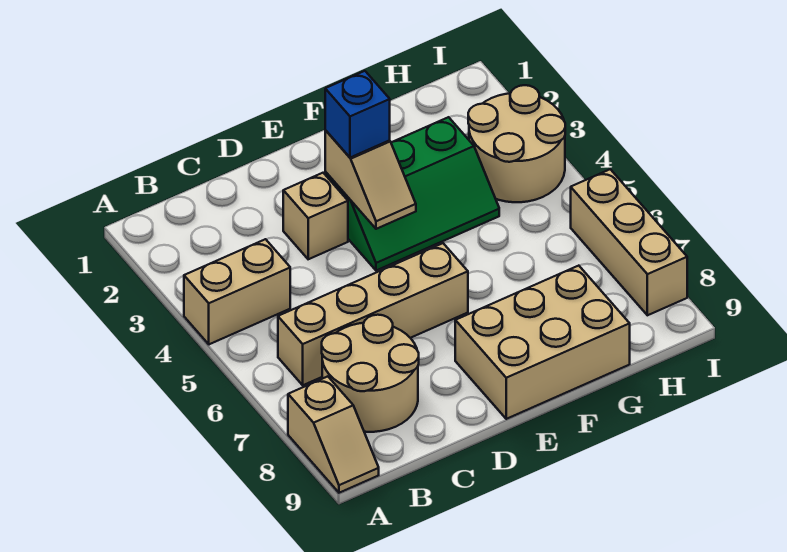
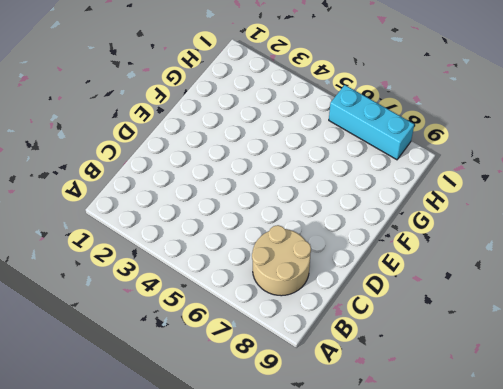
cyan 1x3 brick [329,85,414,160] -> tan 1x3 brick [571,169,687,315]
none -> tan 1x2 brick [184,239,290,344]
none -> tan 1x2 slope [288,376,379,493]

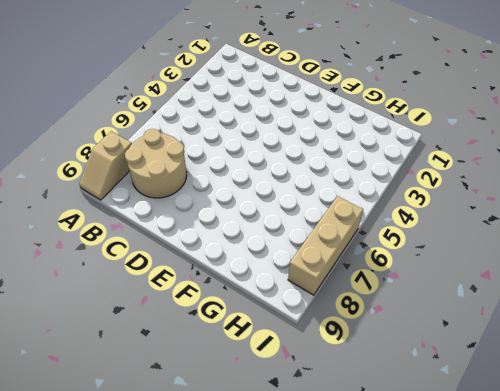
none -> tan 1x2 brick [184,239,290,344]
none -> tan 1x4 brick [278,243,468,385]

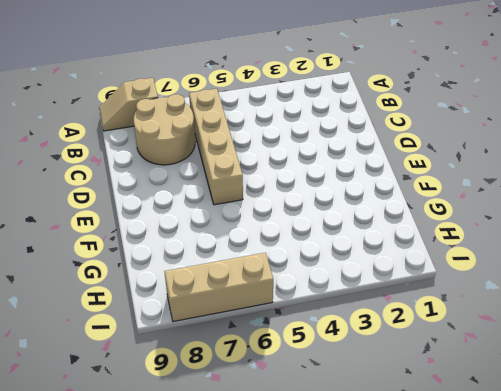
none -> tan 1x2 brick [184,239,290,344]
none -> tan 1x1 brick [283,173,348,259]

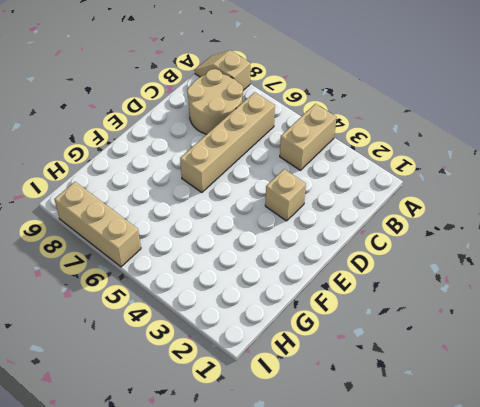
none -> green 2x3 slope [325,117,499,271]
none -> tan 2x3 brick [455,266,630,419]

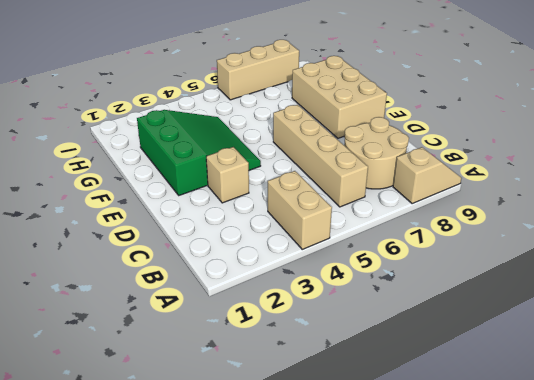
green 3x3 slope [137,110,261,195] -> green 2x3 slope [325,117,499,271]
none -> tan 2x2 round brick [468,85,565,202]
none -> tan 1x2 slope [325,130,416,229]

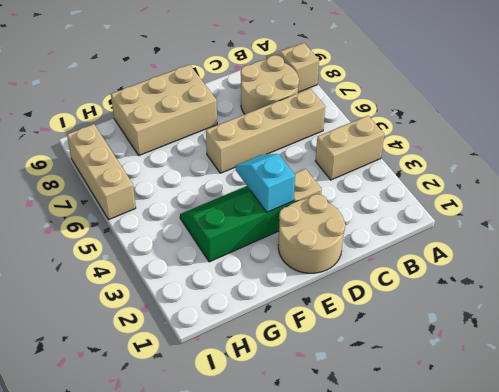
tan 2x2 round brick [278,194,345,273] -> tan 2x2 round brick moved to [468,85,565,202]
cyan 1x2 slope [236,154,295,212] -> tan 1x2 slope [325,130,416,229]
none -> blue 1x1 brick [325,71,390,158]

